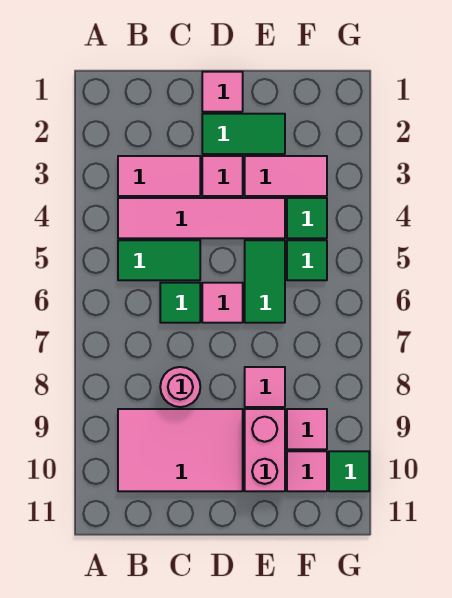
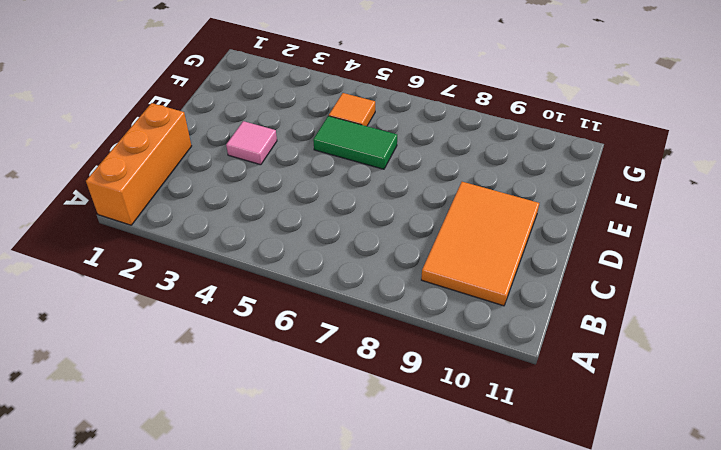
orange 1x3 brick [86,103,191,225] -> none
orange 2x3 tile [421,182,539,306] -> pink 2x3 tile [118,409,243,491]
orange 1x1 tile [329,93,375,126] -> green 1x1 tile [287,240,327,280]
none -> pink 1x2 tile [118,156,200,196]
none -> pink 1x4 tile [118,198,285,238]
none -> green 1x2 tile [118,240,200,280]

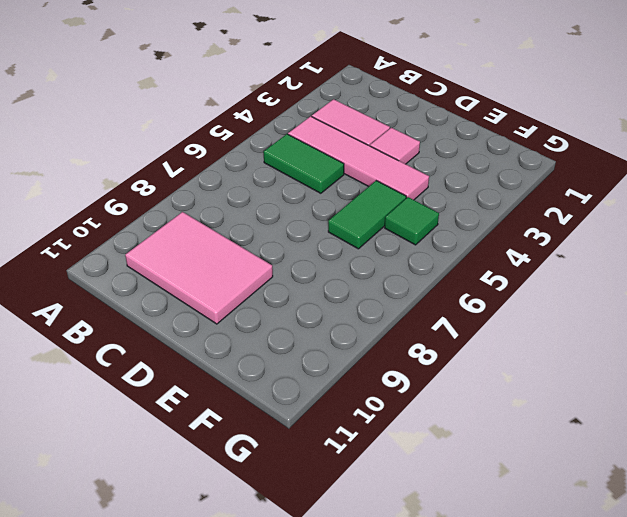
none -> green 1x1 tile [160,283,200,323]
none -> pink 1x1 round brick [160,367,200,407]
none -> pink 1x1 tile [202,72,243,112]

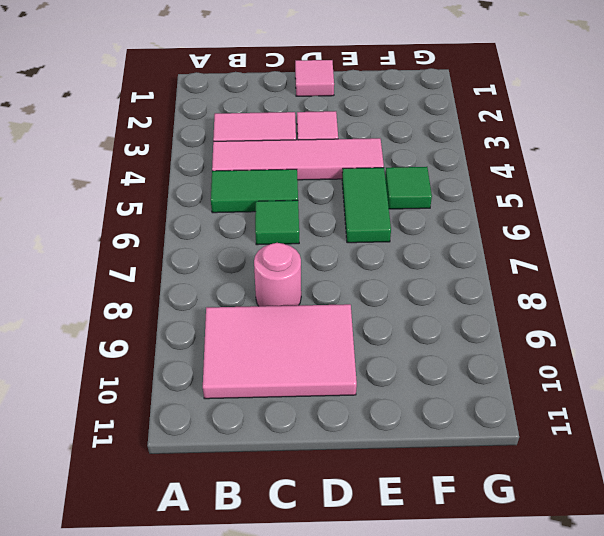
none -> green 1x2 tile [202,114,285,154]
none -> pink 1x1 tile [202,283,243,323]
none -> pink 1x2 tile [245,156,327,196]

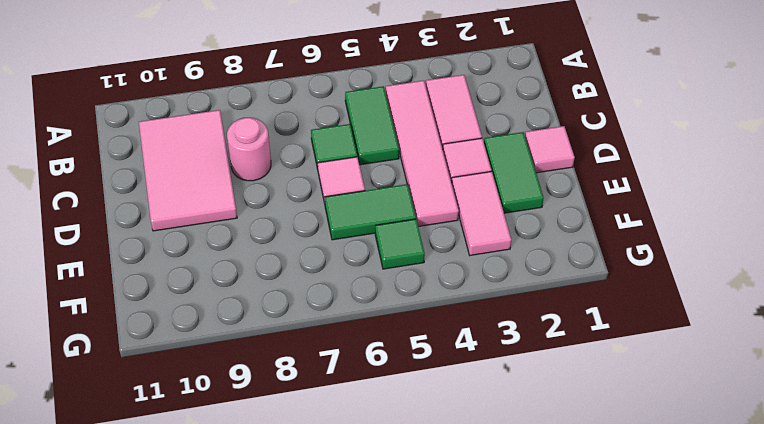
none -> pink 1x1 tile [245,367,285,407]
none -> pink 1x2 brick [245,409,285,491]
none -> green 1x1 tile [287,198,327,238]

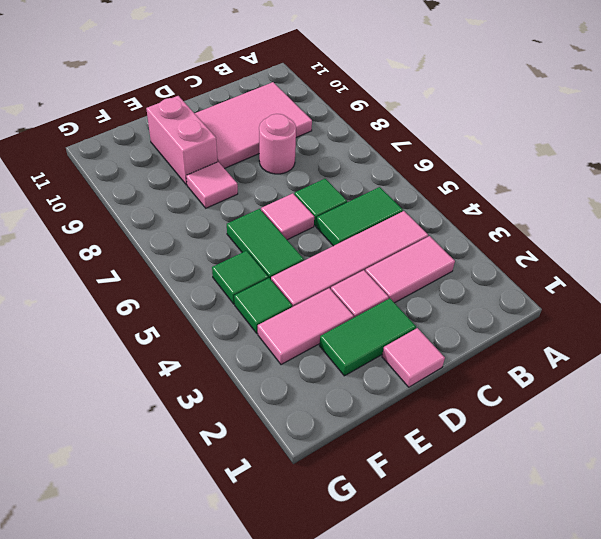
none -> pink 1x1 tile [287,409,327,449]
none -> pink 1x1 tile [287,451,327,491]
none -> green 1x1 tile [329,451,369,491]

